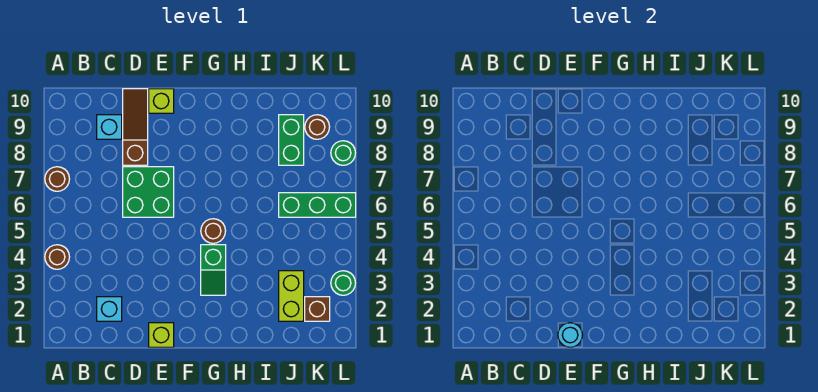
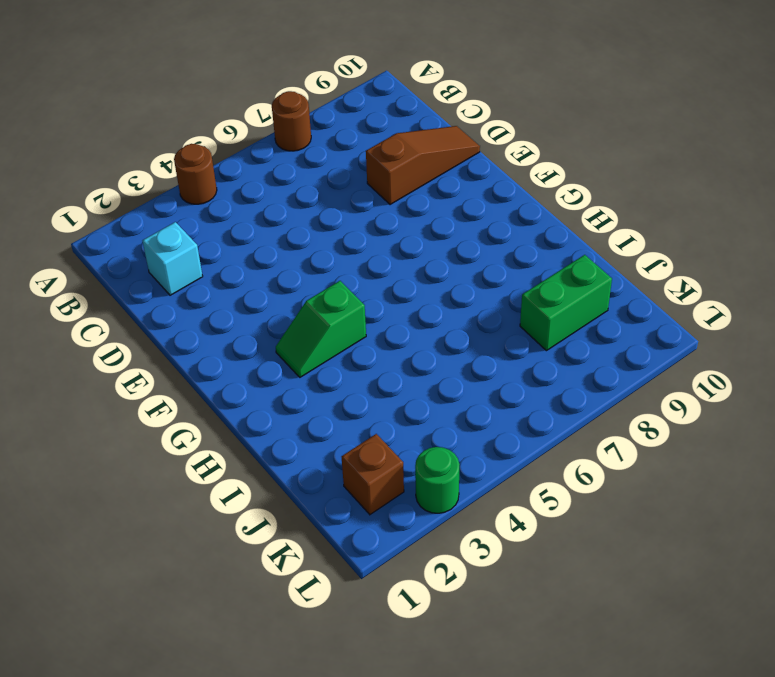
none -> cyan 1x1 brick [97,115,122,139]
none -> green 2x2 brick [123,167,174,217]
none -> lime 1x1 brick [149,323,174,347]

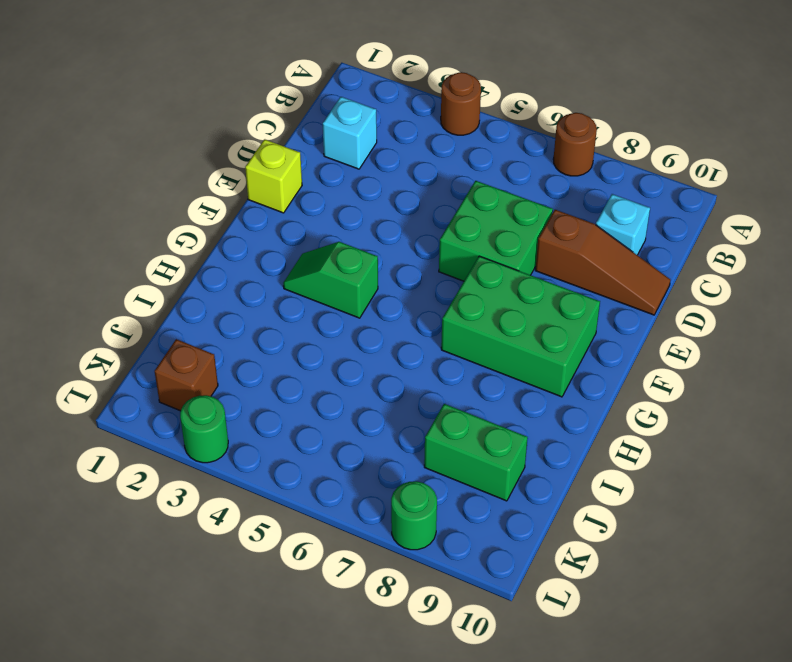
green 2x3 brick [441,256,600,397] -> none
none -> lime 1x1 brick [149,89,174,113]
none -> brown 1x1 round brick [201,219,225,243]
none -> lime 1x2 brick [279,271,304,321]

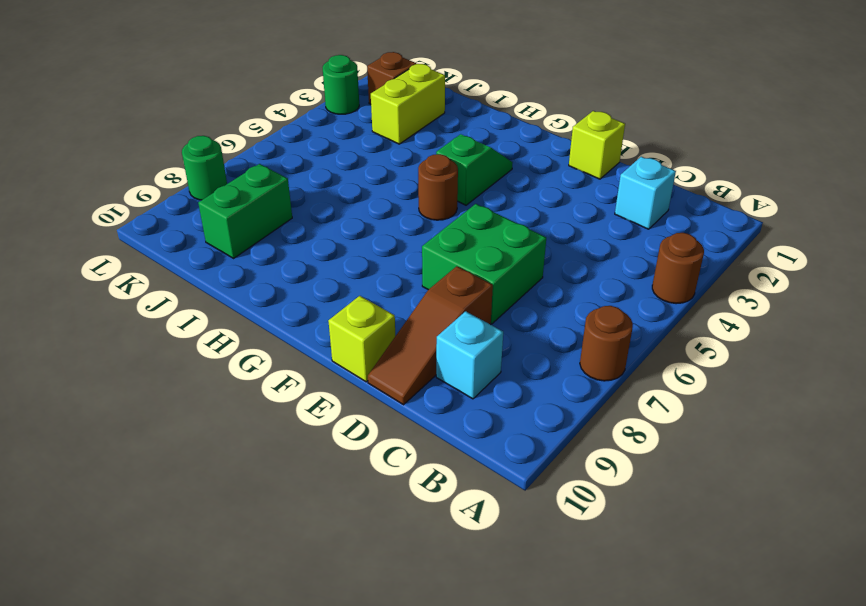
none -> green 1x3 brick [279,193,356,217]
none -> brown 1x1 round brick [305,115,329,139]
none -> cyan 1x1 round brick [558,323,582,347]

